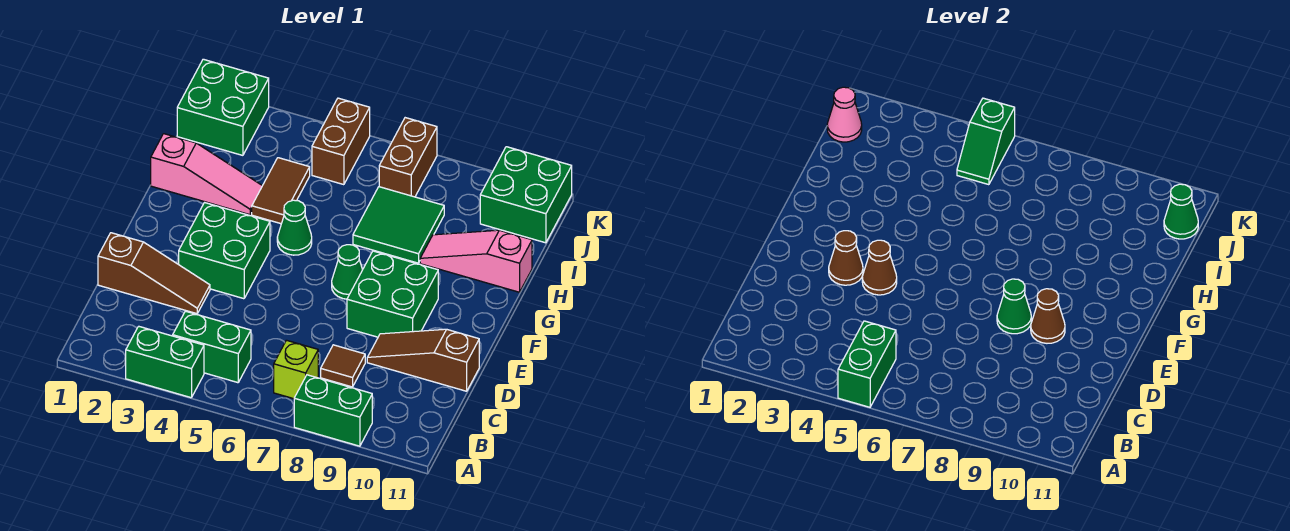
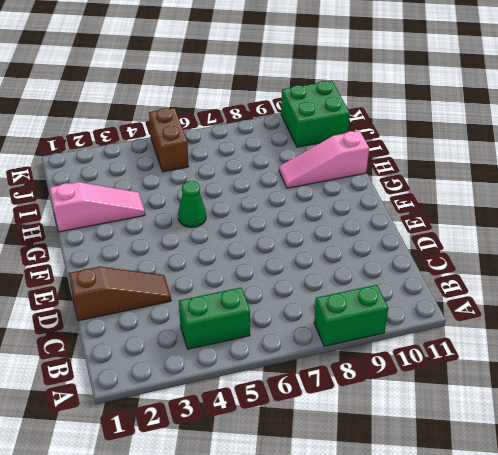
none -> green 1x2 brick [126,326,204,398]
none -> lime 1x1 brick [274,340,318,399]
none -> brown 1x1 tile [321,345,365,387]

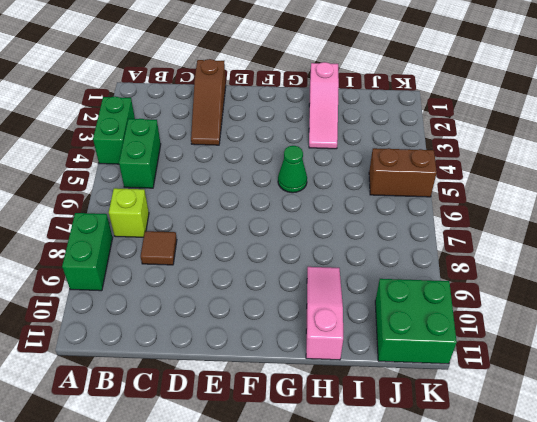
none -> brown 1x3 slope [367,329,479,391]
none -> green 2x2 brick [179,203,270,299]
none -> green 2x2 brick [347,251,438,337]

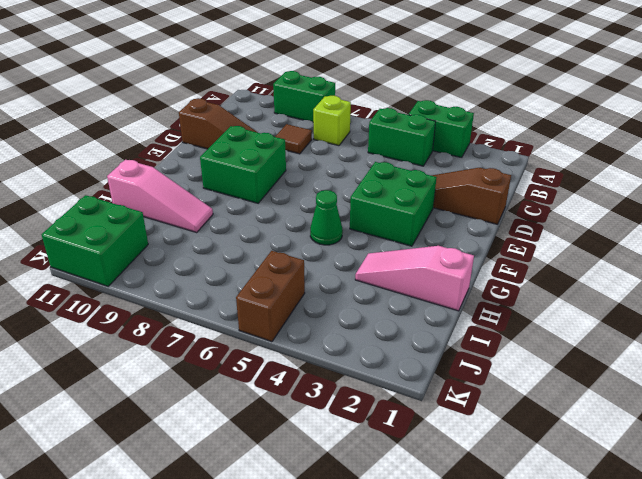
none -> green 1x1 cone [332,245,363,299]
none -> brown 1x2 tile [252,158,310,224]
none -> green 2x2 tile [353,187,444,263]

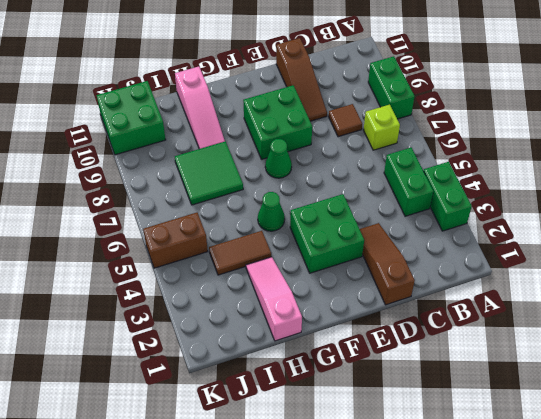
none -> green 2x2 brick [177,59,269,155]
none -> brown 1x2 brick [379,118,437,197]
none -> green 1x2 brick [838,321,896,407]

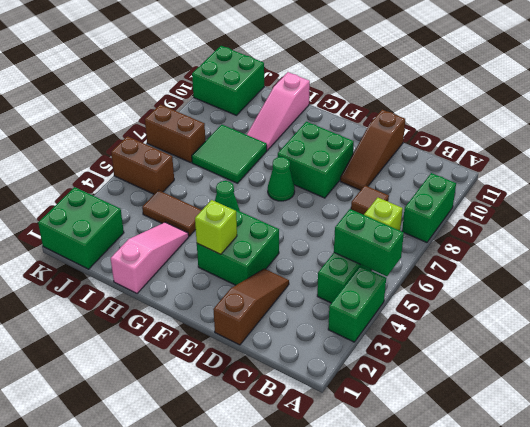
lime 1x1 brick [195,200,237,254] -> none
none -> brown 1x1 cone [829,231,863,285]
none -> brown 1x1 cone [862,240,897,295]
none -> green 1x1 cone [997,279,1031,334]

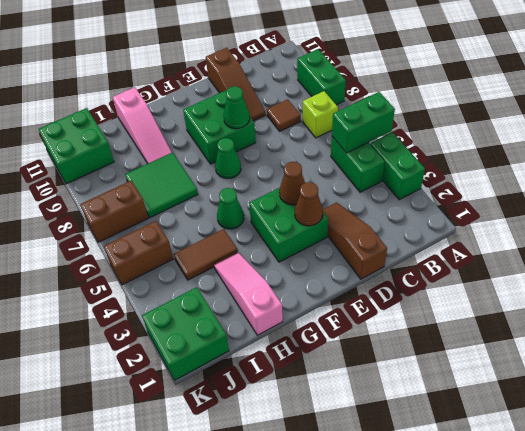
none -> brown 1x1 cone [1031,289,1065,343]
none -> pink 1x1 cone [827,87,862,142]
none -> green 1x2 slope [957,98,1015,185]

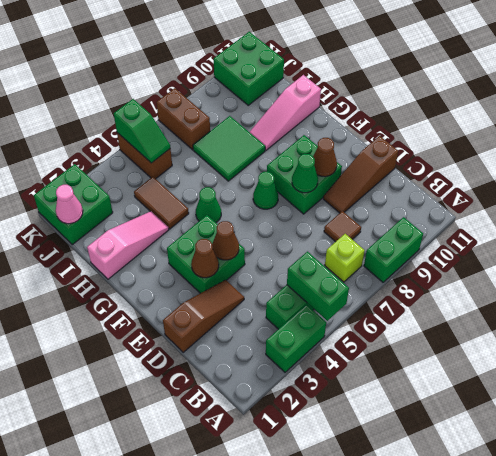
none -> green 1x1 cone [1164,184,1198,239]

